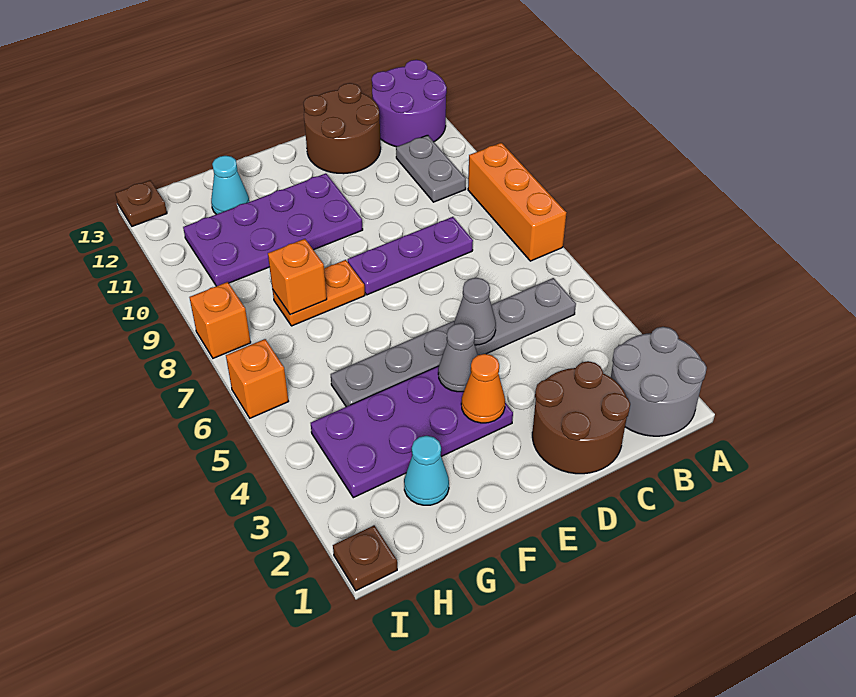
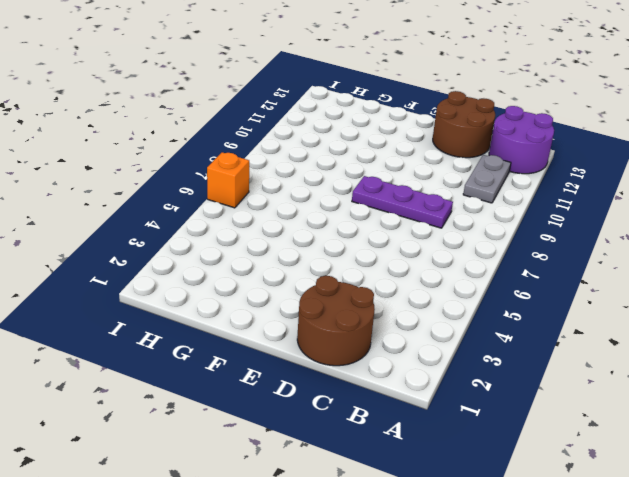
none -> grey 2x2 round brick [611,327,707,436]
none -> orange 1x3 brick [468,143,566,261]
none -> grey 1x6 plate [331,278,576,407]

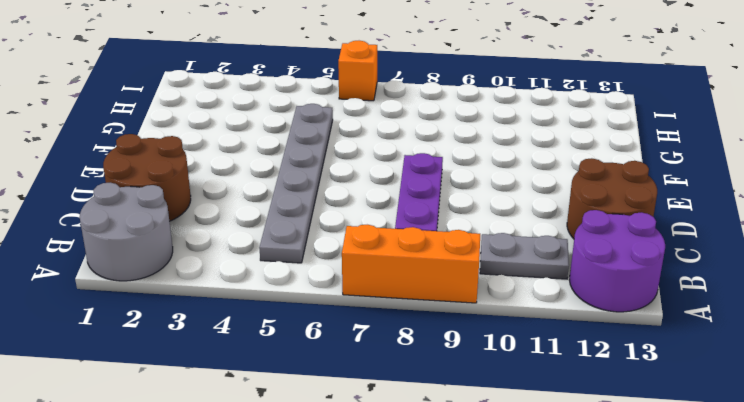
none -> purple 2x4 plate [311,366,513,498]
none -> purple 2x4 plate [183,173,363,286]
none -> orange 1x2 plate [273,260,365,326]

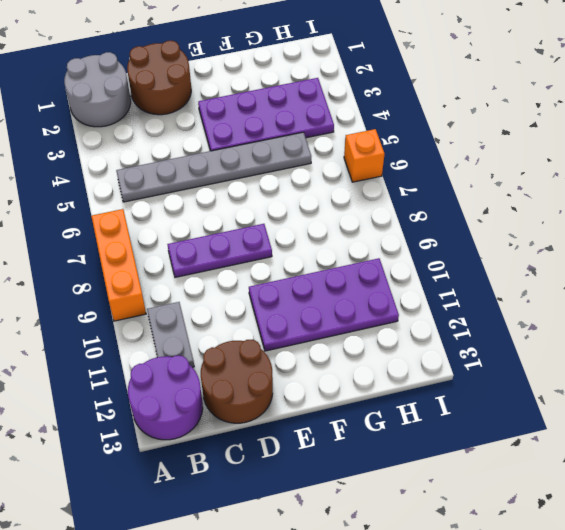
none -> orange 1x2 plate [273,260,365,326]
none -> cyan 1x1 cone [404,436,449,505]
none -> cyan 1x1 cone [211,156,249,214]

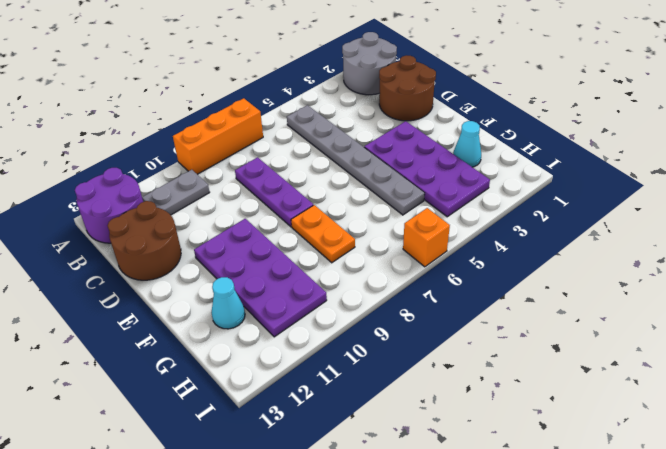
none -> brown 1x1 plate [333,525,397,591]
none -> orange 1x1 brick [190,282,251,358]
none -> brown 1x1 plate [115,180,167,226]

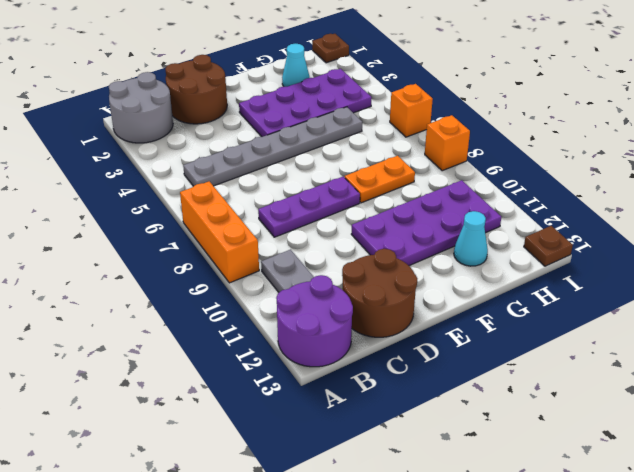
none -> grey 1x1 cone [454,278,496,345]
none -> orange 1x1 cone [461,354,505,423]
none -> grey 1x1 cone [438,323,477,392]

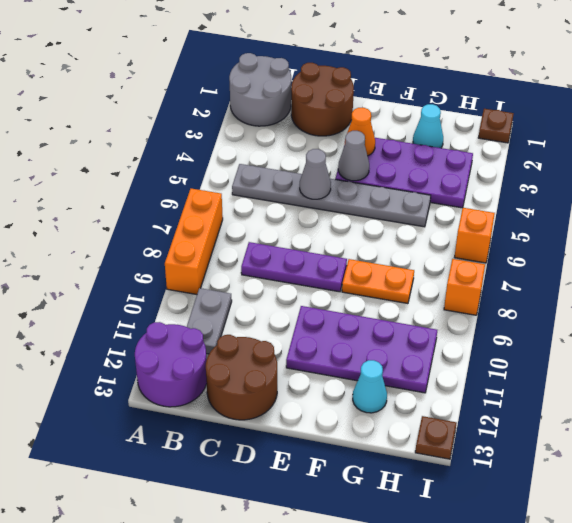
none -> orange 1x1 brick [268,239,327,315]

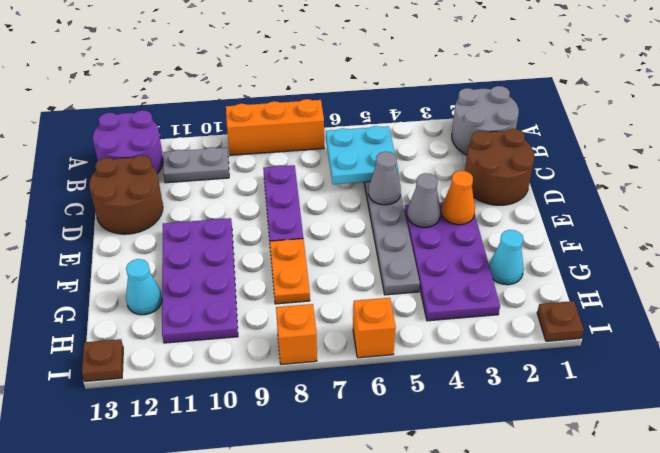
cyan 2x2 plate [326,126,398,184] -> none
none -> orange 1x1 brick [268,239,327,315]

